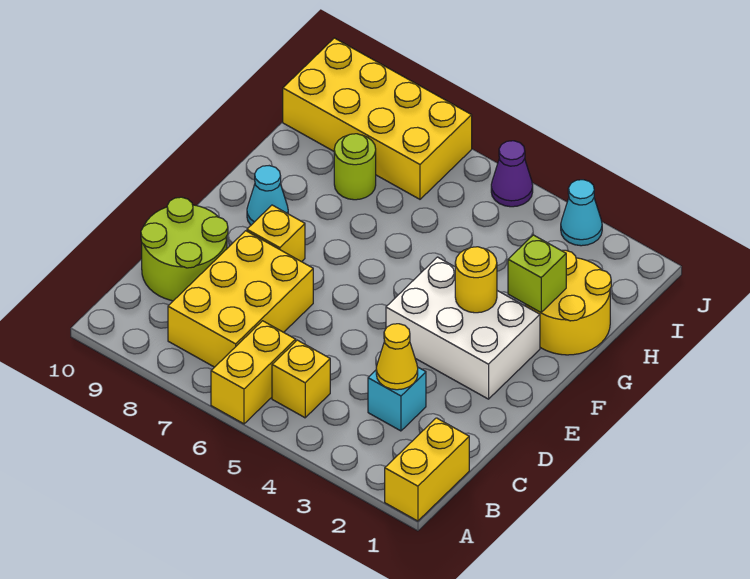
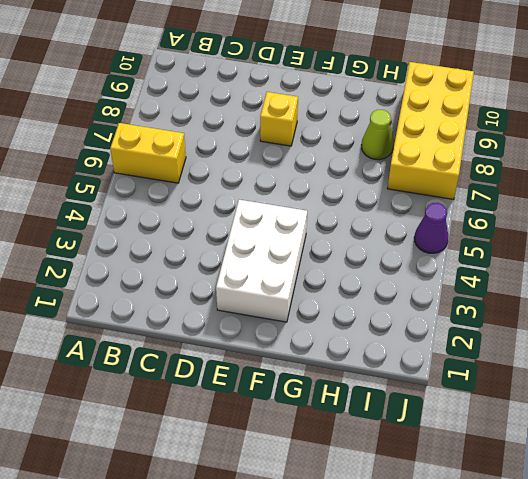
lime 1x1 cone [362,110,394,160] -> lime 1x1 round brick [334,134,376,200]
none -> yellow 1x2 brick [385,418,469,521]
none -> yellow 1x1 brick [272,340,330,418]
none -> yellow 2x3 brick [168,231,313,367]

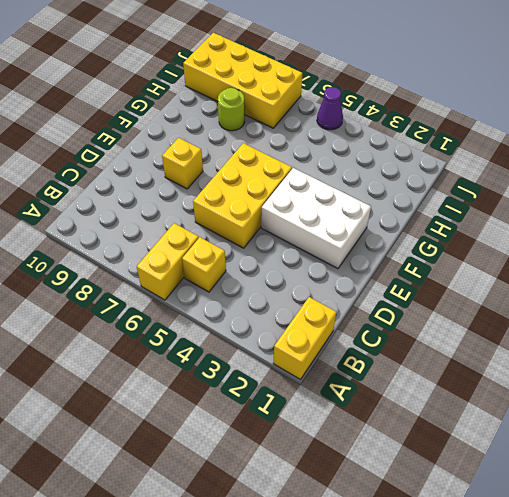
yellow 2x3 brick [193,143,292,248] -> yellow 2x3 brick moved to [168,231,313,367]
none -> cyan 1x1 brick [368,368,426,431]
none -> lime 2x2 round brick [141,197,228,301]
none -> cyan 1x1 cone [247,166,288,225]

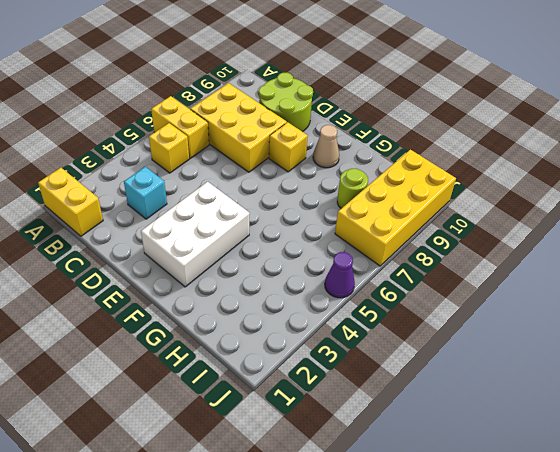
tan 1x1 cone [313,125,339,168] -> cyan 1x1 cone [247,166,288,225]
none -> yellow 2x2 round brick [525,250,611,355]
none -> cyan 1x1 cone [561,180,602,246]
none -> yellow 1x1 cone [376,324,418,390]

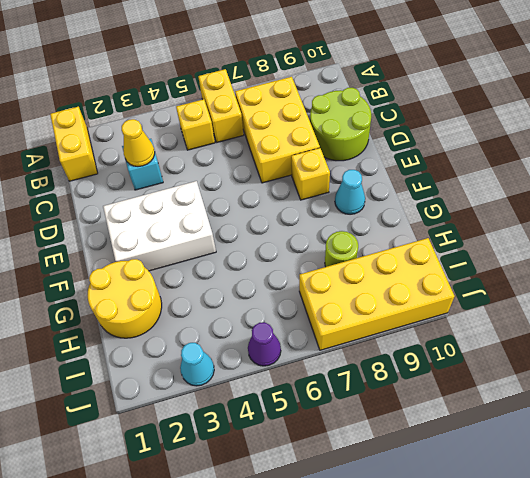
none -> yellow 1x1 round brick [455,247,497,313]
none -> lime 1x1 brick [508,235,566,313]

